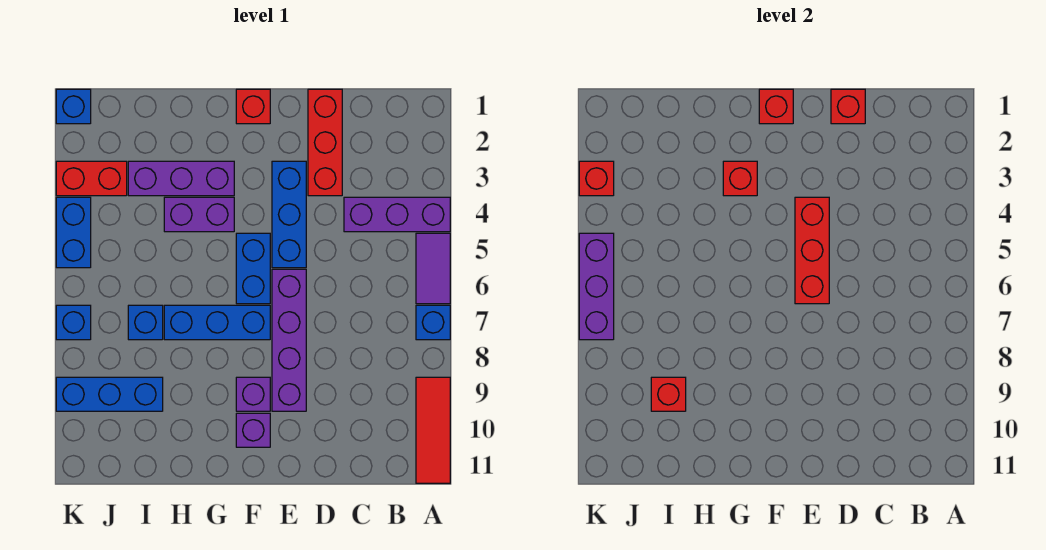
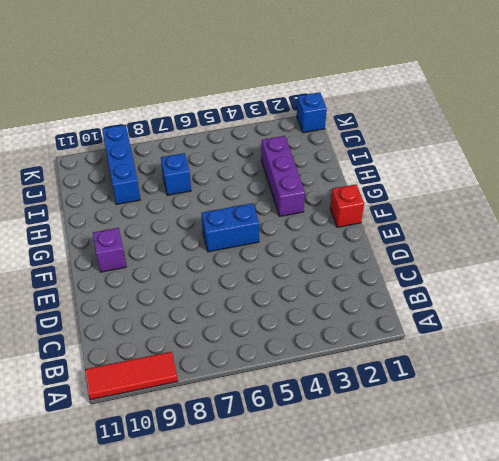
none -> purple 1x3 brick [344,197,450,232]
none -> purple 1x2 tile [416,233,450,304]
none -> blue 1x1 brick [416,305,450,340]

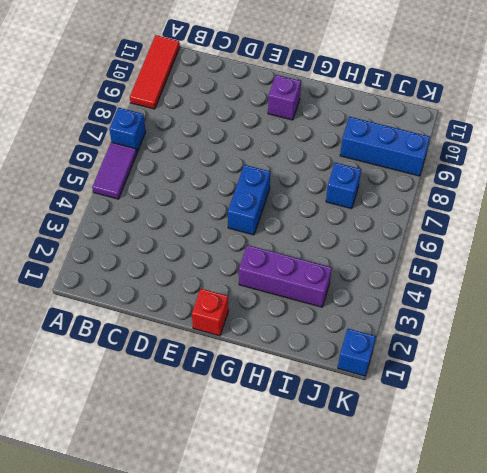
none -> purple 1x3 brick [344,197,450,232]
none -> red 1x3 brick [308,89,342,196]
none -> blue 1x3 brick [272,161,306,268]

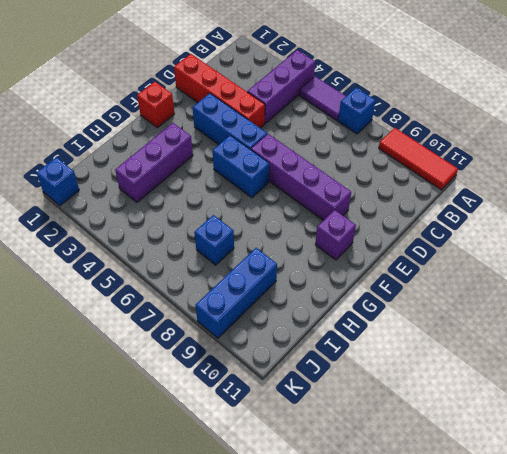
red 1x4 brick [174,54,265,128] -> red 1x3 brick [308,89,342,196]
none -> blue 1x3 brick [164,305,270,340]
none -> purple 1x1 brick [236,377,270,411]
none -> purple 1x2 brick [164,197,234,232]

